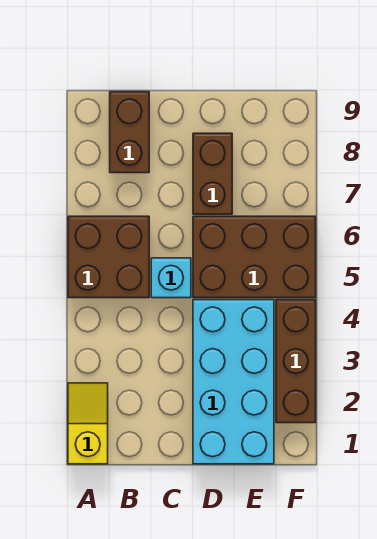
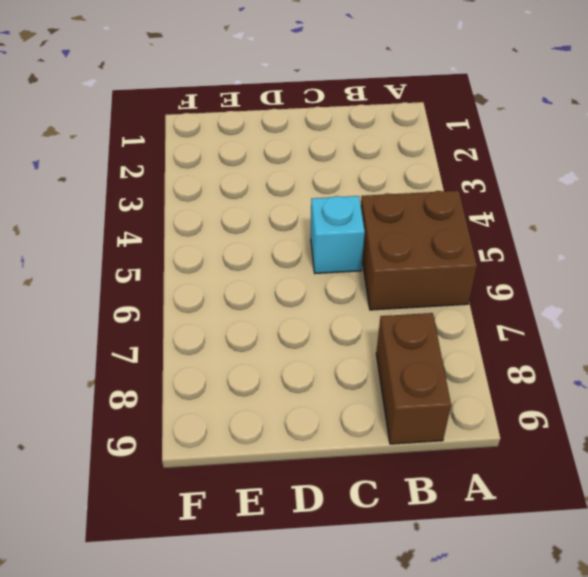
none -> yellow 1x2 slope [68,383,108,464]
none -> cyan 2x4 brick [193,300,274,464]

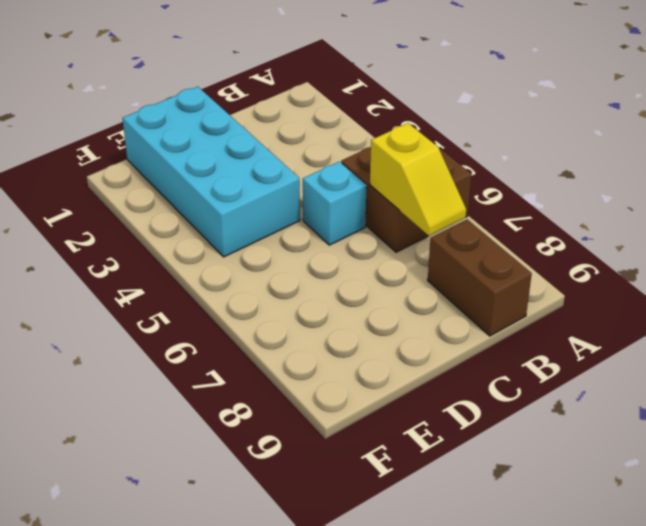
yellow 1x2 slope [370,123,466,236] -> yellow 1x2 slope moved to [68,383,108,464]
none -> brown 2x3 brick [193,216,316,298]
none -> brown 1x2 brick [193,133,232,214]

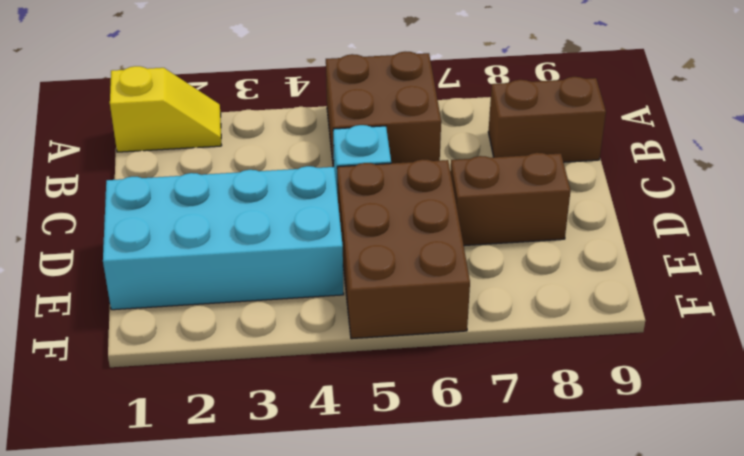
none -> brown 1x3 brick [276,300,316,423]

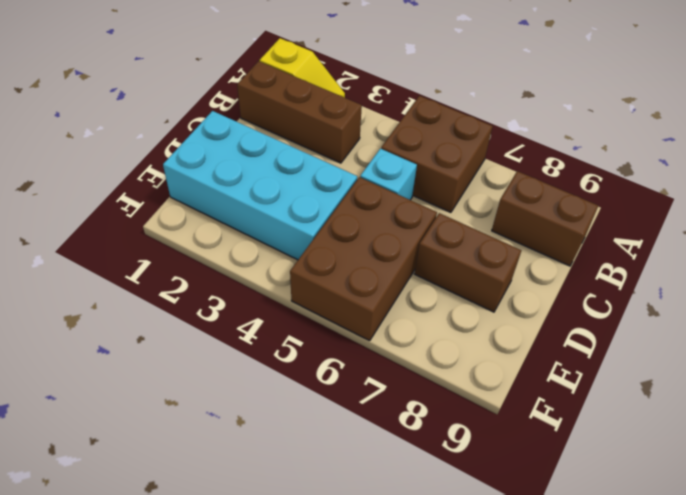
brown 1x3 brick [237,61,362,163] -> brown 1x3 brick moved to [276,300,316,423]

